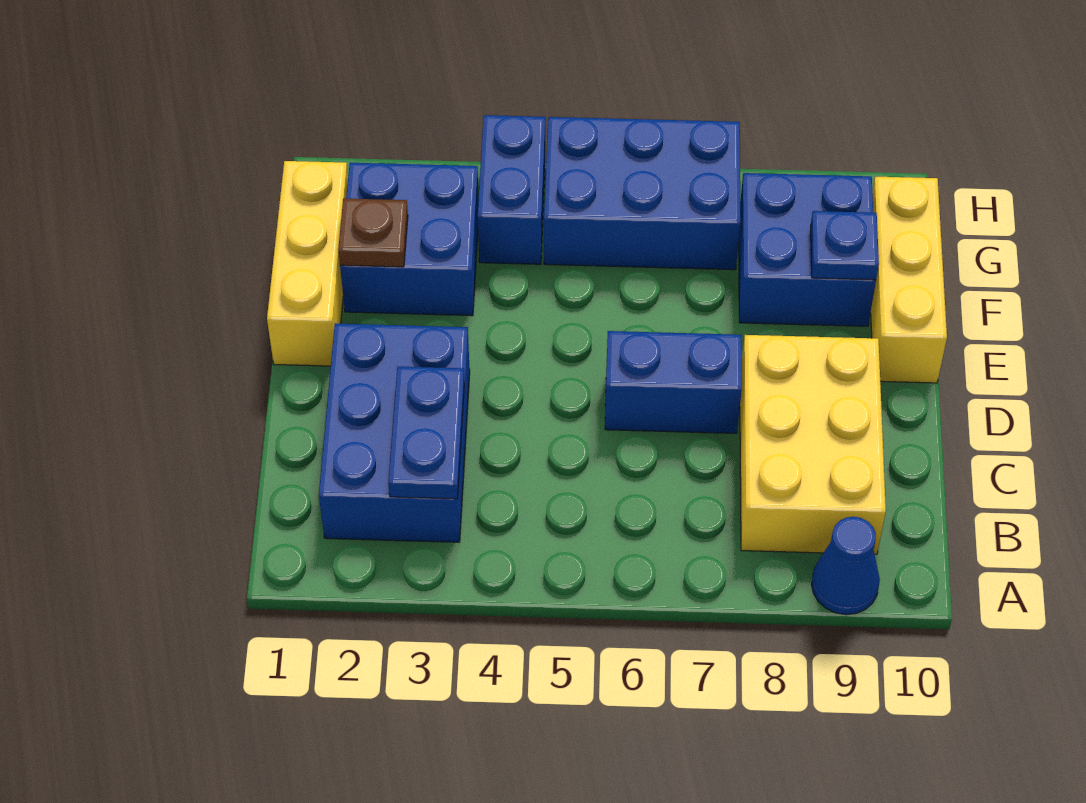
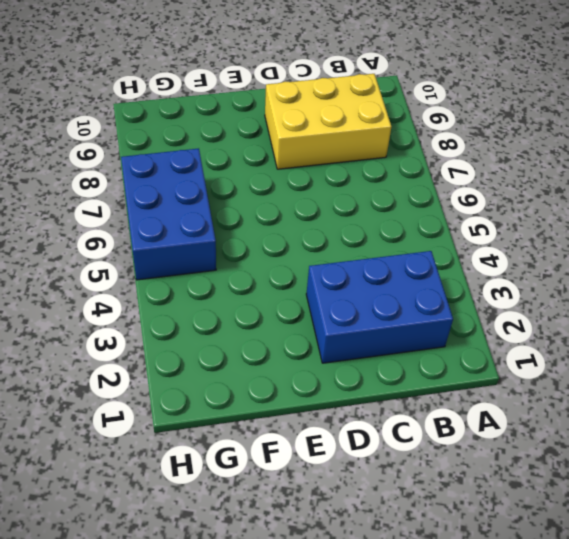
none -> blue 1x1 cone [812,517,880,615]
none -> blue 1x2 brick [605,331,742,433]
none -> yellow 1x3 brick [267,161,348,366]

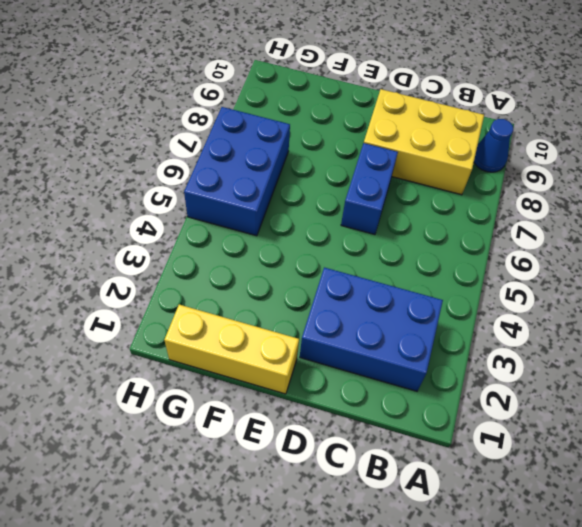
none -> yellow 1x3 brick [871,177,947,383]
none -> blue 2x2 brick [340,163,479,316]
none -> blue 2x2 brick [739,173,876,326]

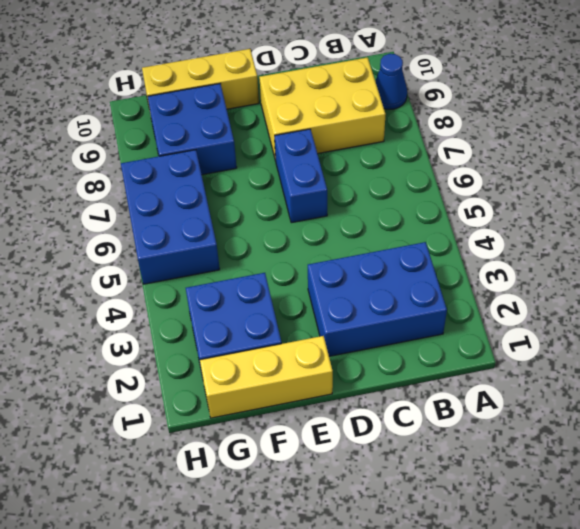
none -> blue 1x2 brick [478,115,545,264]
none -> blue 1x2 plate [389,367,464,499]
none -> brown 1x1 plate [338,198,408,267]

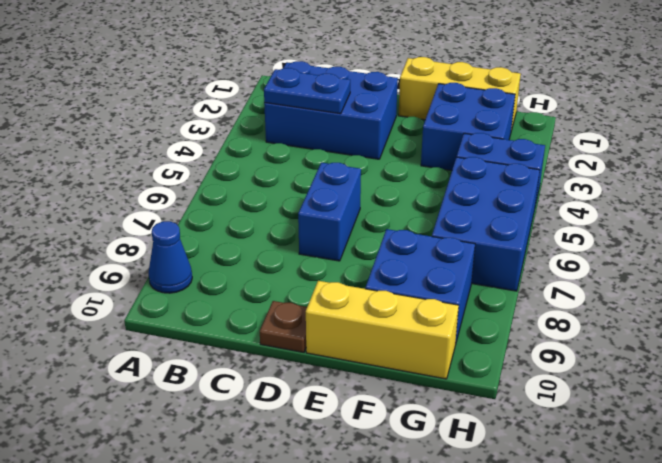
brown 1x1 plate [260,301,307,352] -> brown 1x1 plate moved to [338,198,408,267]
none -> yellow 2x3 brick [740,335,886,554]
none -> blue 1x1 plate [811,211,879,280]

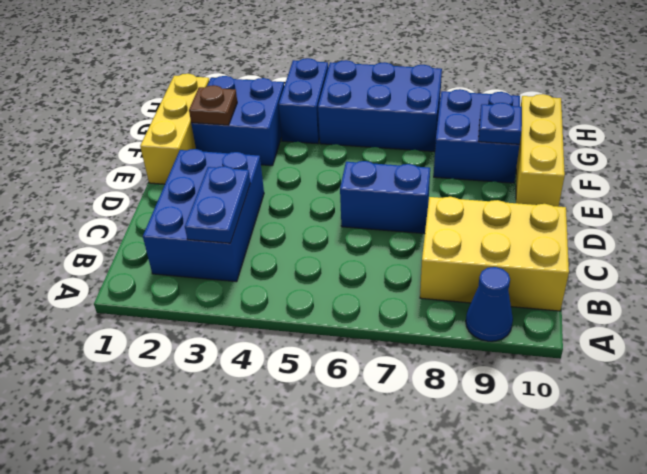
yellow 2x3 brick [420,197,569,311] -> yellow 2x3 brick turned to [740,335,886,554]

